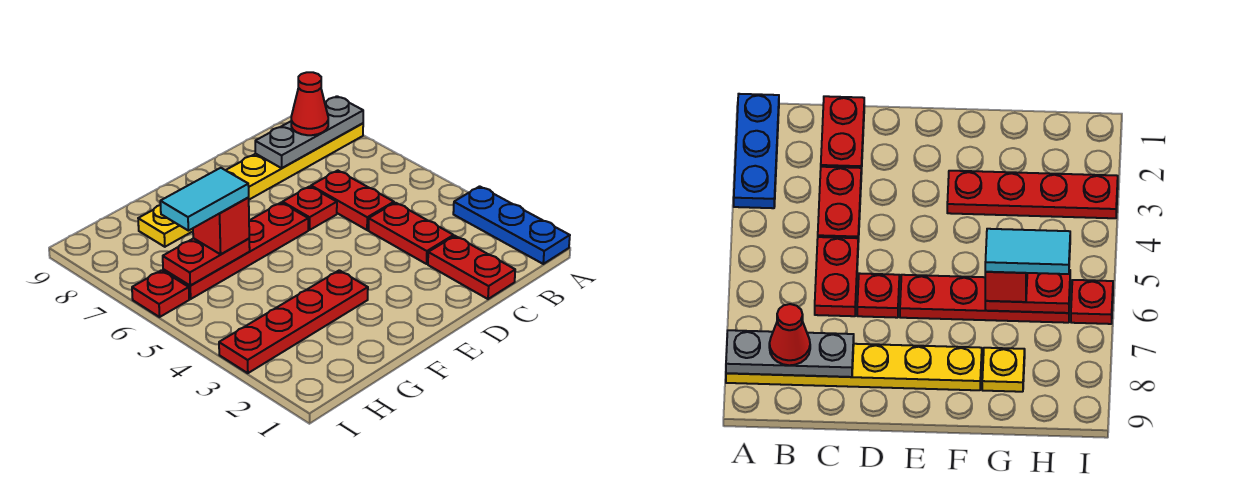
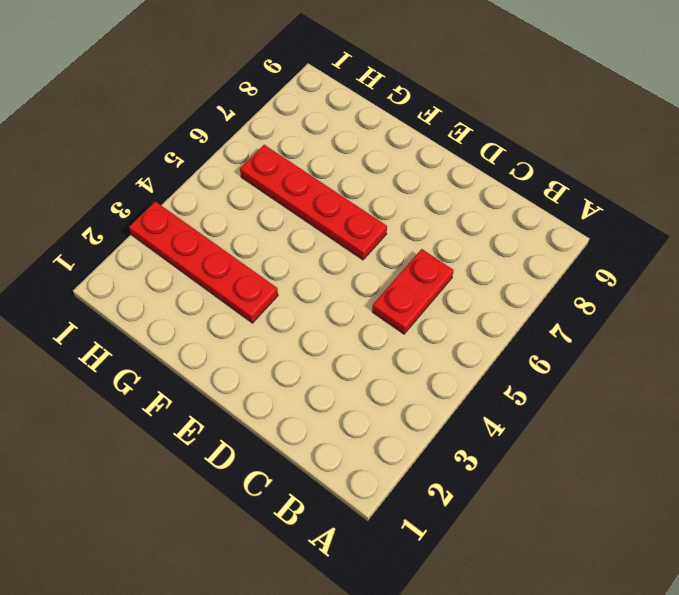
none -> blue 1x3 plate [453,186,570,264]
none -> yellow 1x6 plate [226,123,363,200]
none -> red 1x2 plate [428,236,515,299]

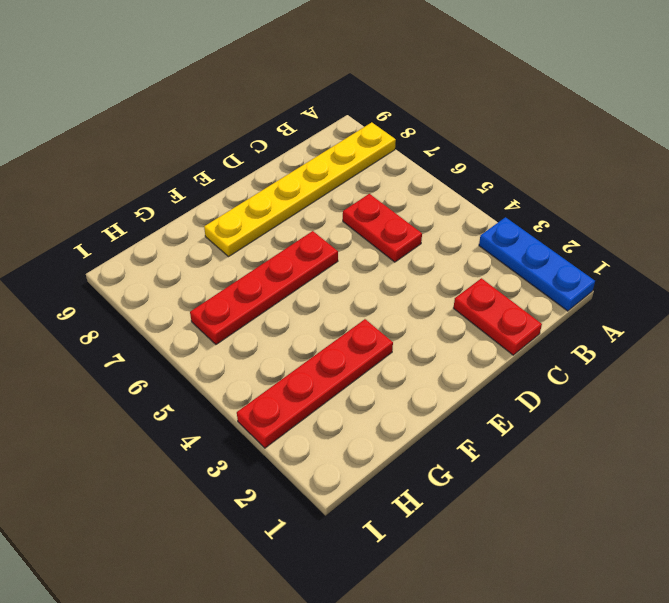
none -> red 1x2 plate [368,203,454,264]
none -> red 1x1 plate [282,186,337,230]
none -> yellow 1x1 plate [138,205,193,247]

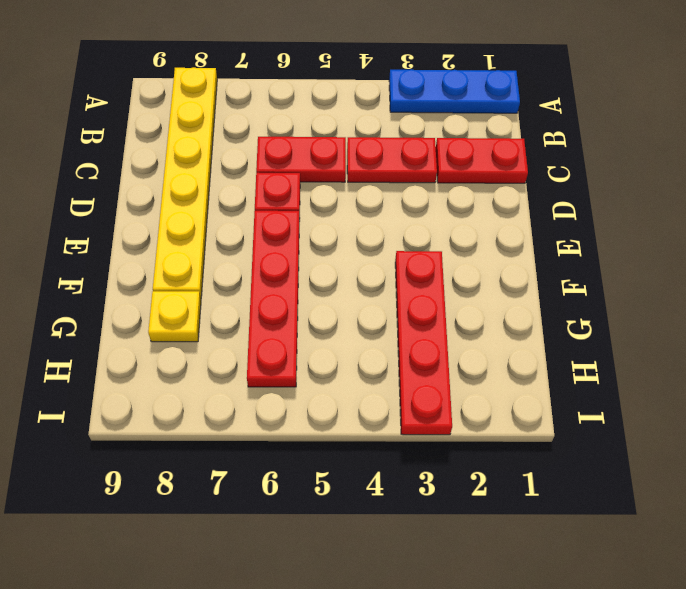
none -> red 1x1 plate [132,270,189,317]
none -> grey 1x3 plate [255,96,363,168]
none -> red 1x2 plate [163,238,250,285]

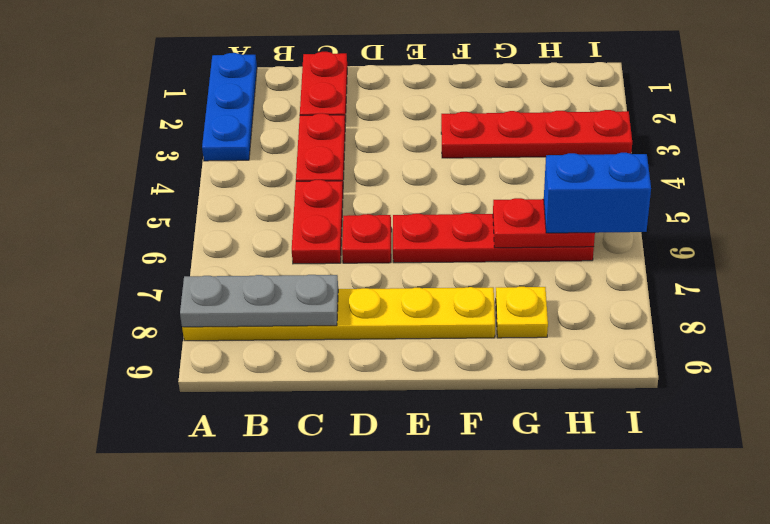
blue 1x2 brick [544,153,651,233] -> none
none -> red 1x1 plate [132,270,189,317]
none -> red 1x1 cone [291,72,328,135]
none -> red 1x1 brick [193,198,249,254]

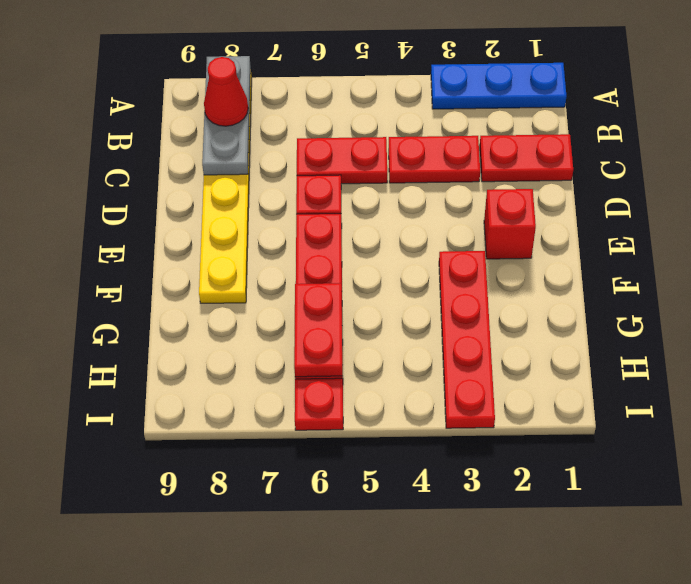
red 1x1 brick [484,189,536,259] -> red 1x1 brick moved to [193,198,249,254]
none -> yellow 1x1 plate [138,205,193,247]
none -> cyan 1x2 tile [160,168,249,231]

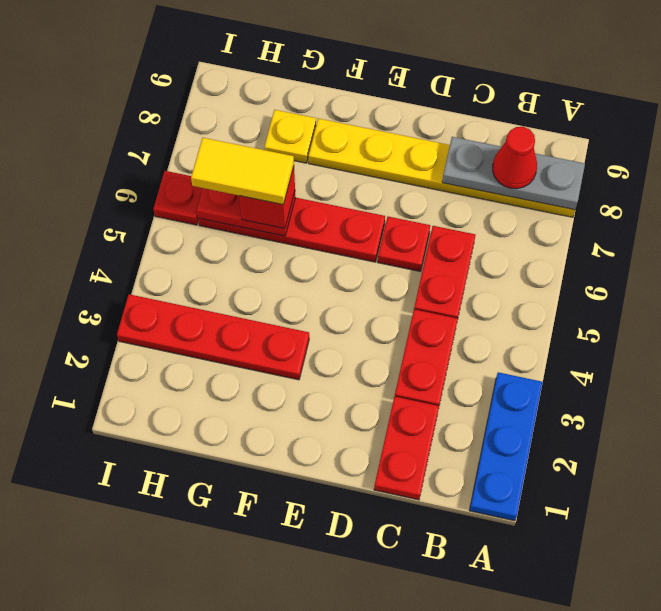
yellow 1x2 tile [191,138,294,205] -> cyan 1x2 tile [160,168,249,231]

